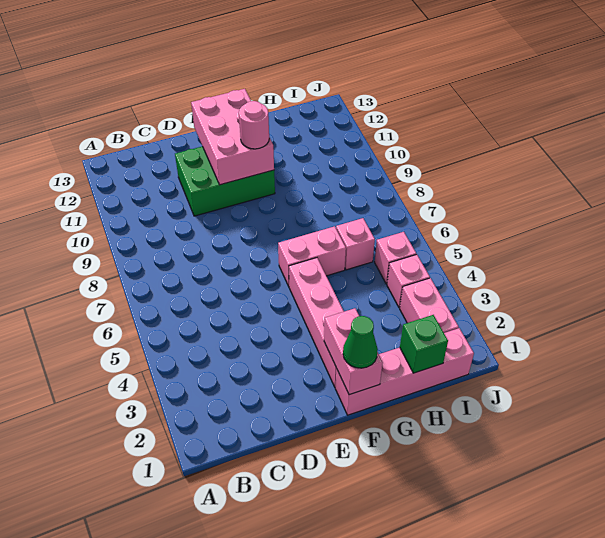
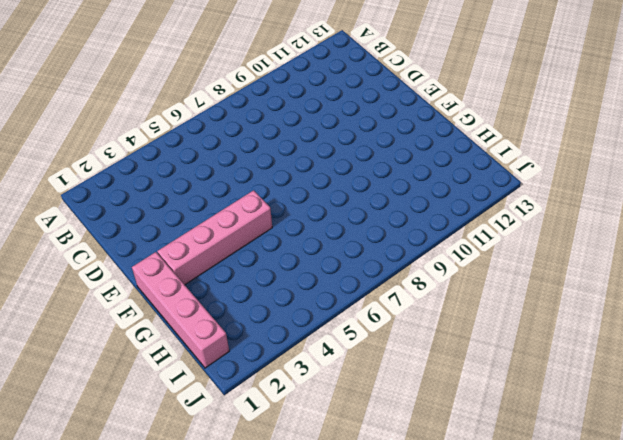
none -> green 2x3 brick [175,146,275,216]
none -> pink 1x2 brick [278,226,346,286]
none -> pink 1x1 brick [336,218,375,270]

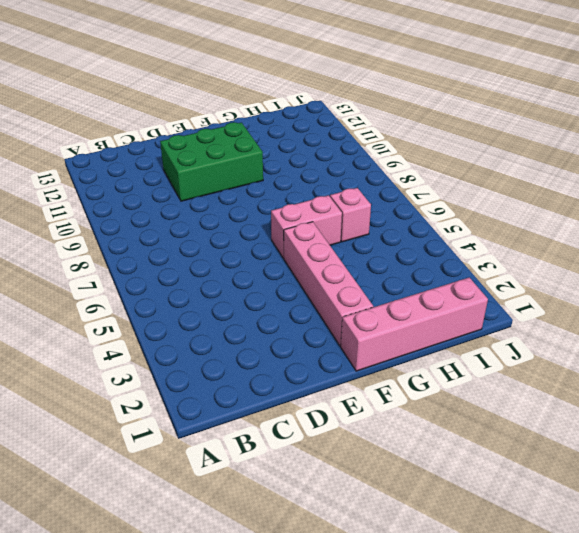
none -> pink 1x2 brick [400,278,459,333]
none -> pink 1x1 brick [387,254,430,308]
none -> pink 1x1 brick [375,232,416,284]

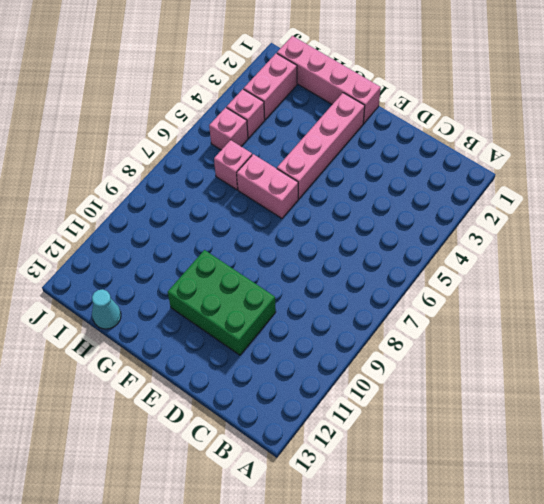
cyan 1x1 cone [92,289,121,329] -> none
none -> pink 2x3 brick [191,89,274,185]
none -> pink 1x2 brick [324,308,383,395]
none -> green 1x1 brick [400,315,448,373]

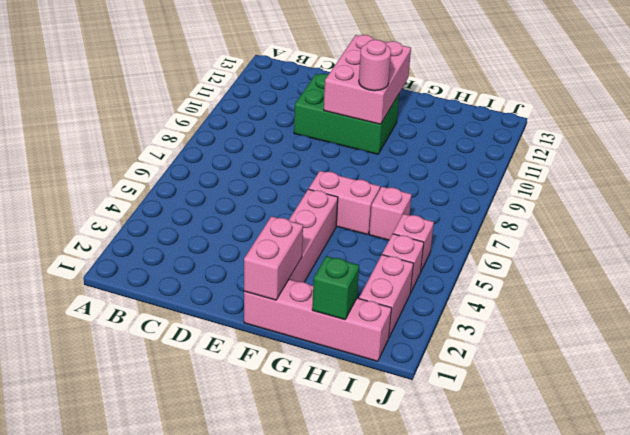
none -> green 1x1 cone [343,316,378,368]

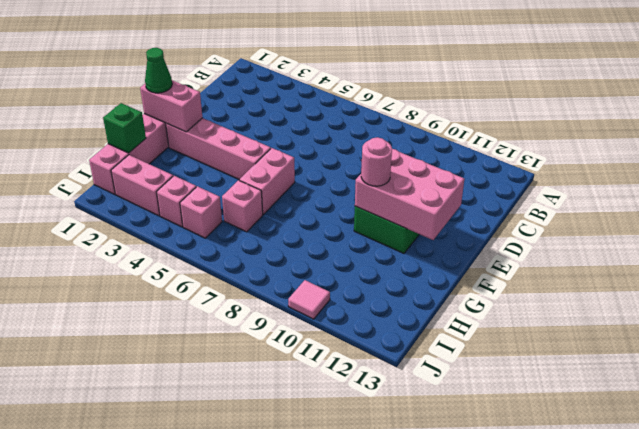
pink 1x1 tile [288,280,330,319] -> none

